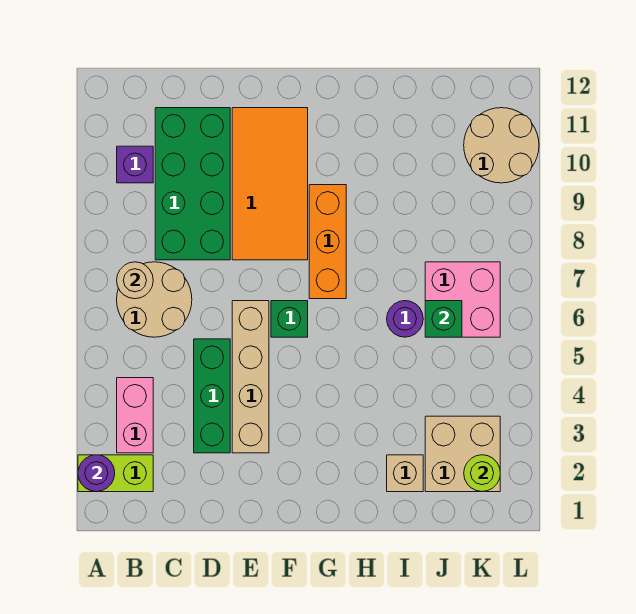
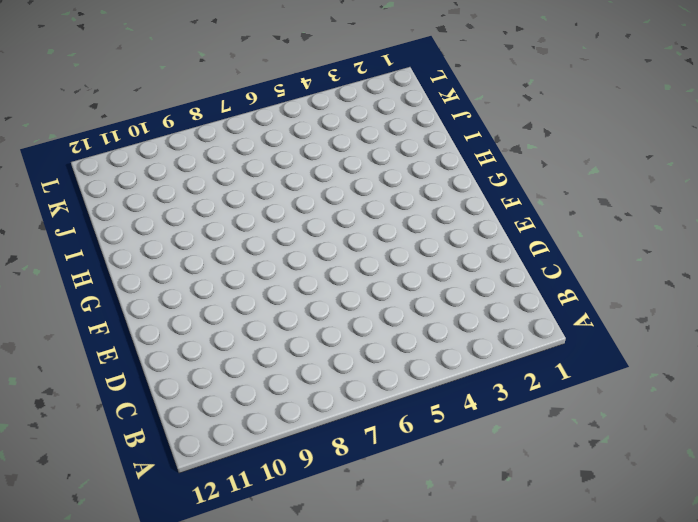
none -> lime 1x2 brick [78,455,153,492]
none -> pink 1x2 brick [117,378,153,453]
none -> tan 2x2 round brick [117,262,192,337]

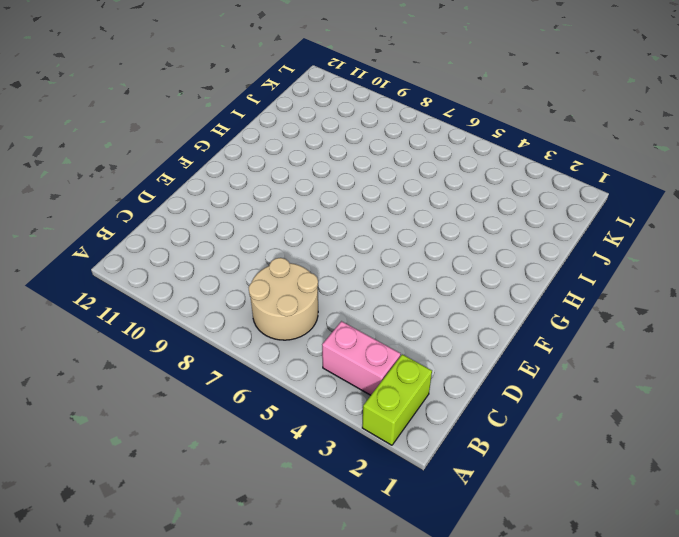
none -> purple 1x1 brick [117,146,153,183]
none -> green 2x4 brick [155,108,230,260]
none -> green 1x3 brick [194,339,230,453]

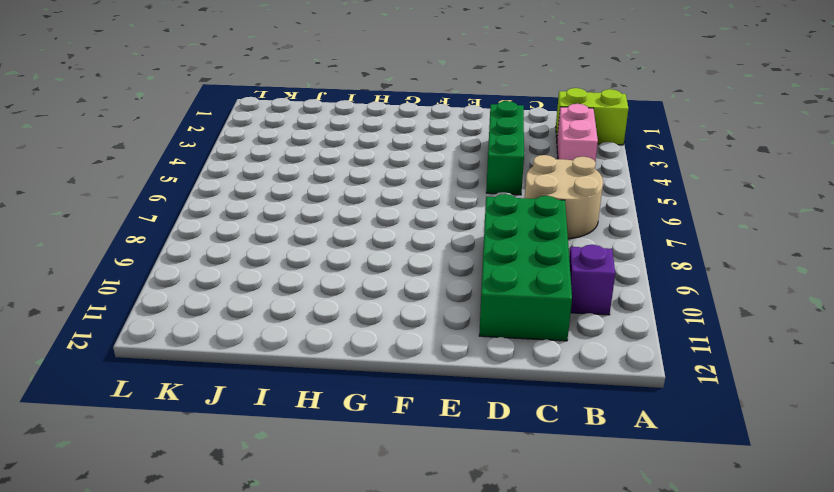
none -> tan 1x4 brick [232,301,269,453]
none -> orange 2x4 tile [232,108,308,260]
none -> green 1x1 brick [271,301,308,337]

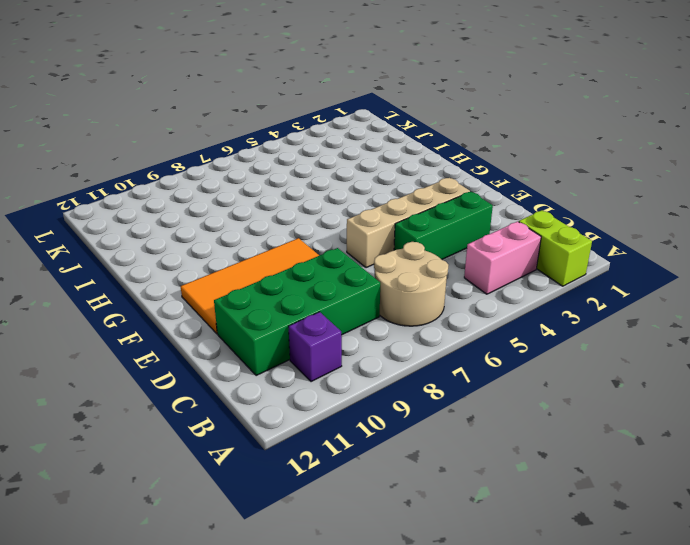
none -> green 1x1 brick [271,301,308,337]
none -> orange 1x3 brick [309,185,346,299]
none -> tan 1x1 brick [387,455,423,492]

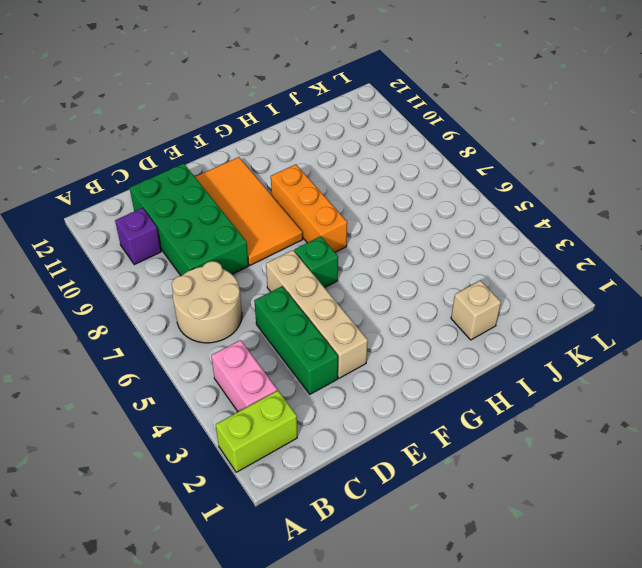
none -> purple 1x1 round brick [387,301,423,337]
none -> tan 2x2 brick [425,416,500,492]
none -> pink 2x2 brick [425,262,500,337]

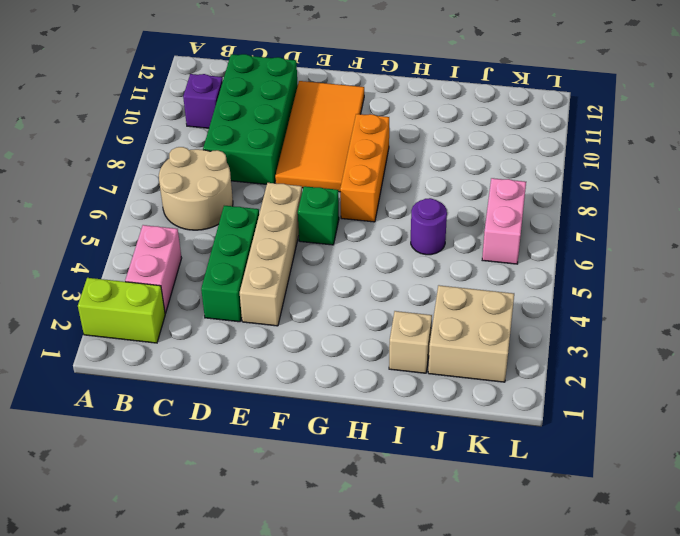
pink 1x2 brick [482,178,526,264] -> pink 2x2 brick [425,262,500,337]
none -> tan 2x2 round brick [464,108,539,183]
none -> purple 1x1 round brick [78,455,115,492]
none -> tan 1x1 round brick [117,262,153,299]

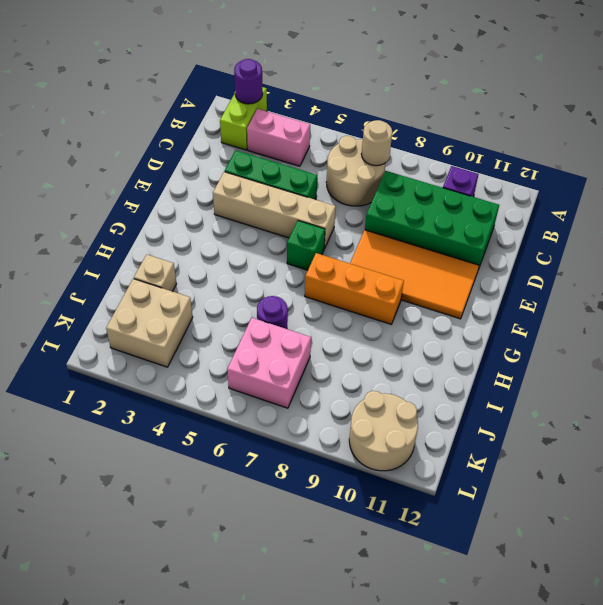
none -> green 1x1 brick [425,301,462,337]
none -> lime 1x1 round brick [464,455,500,492]

